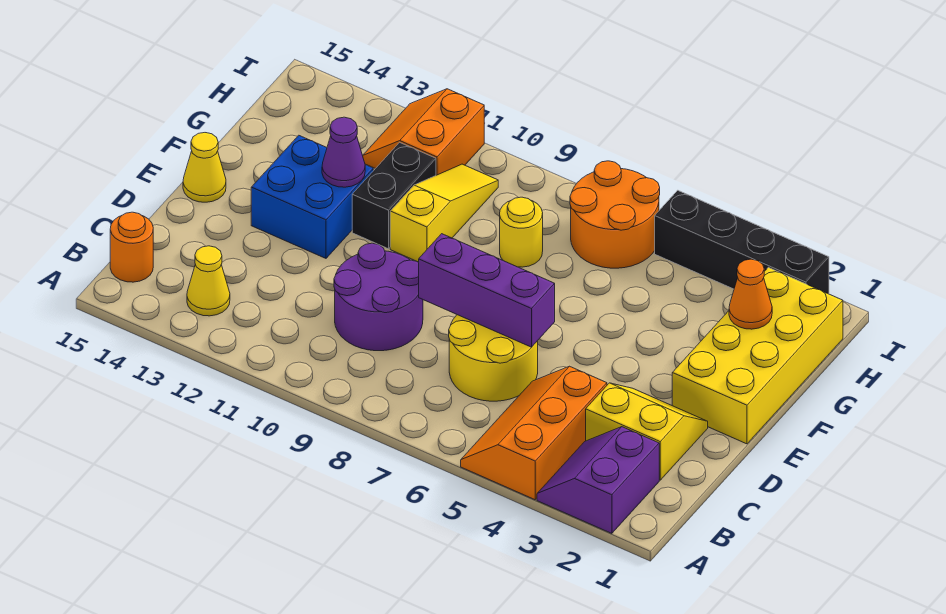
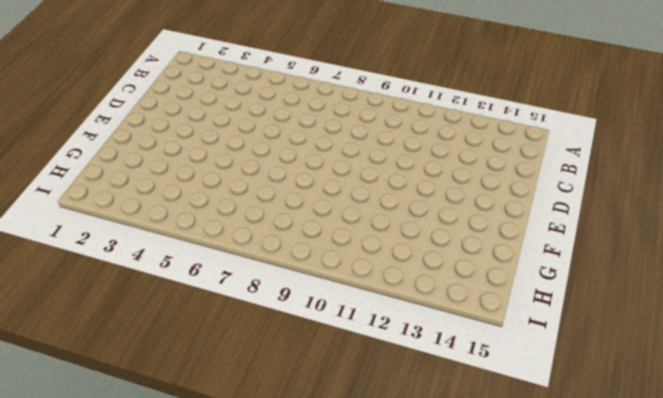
none -> purple 2x2 slope [537,427,659,533]
none -> orange 2x3 slope [461,366,607,500]
none -> yellow 1x1 cone [187,246,230,316]

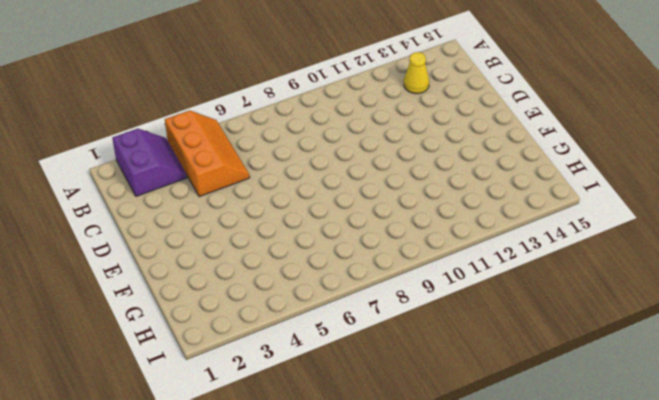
none -> orange 1x1 round brick [110,212,153,282]
none -> yellow 2x2 slope [586,383,708,480]
none -> yellow 2x2 round brick [449,315,538,401]

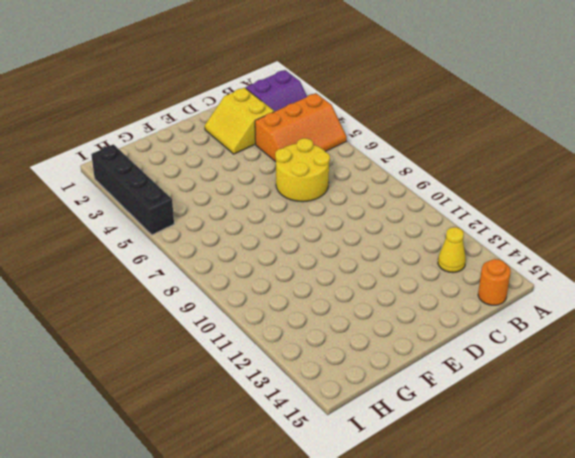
none -> purple 2x2 round brick [334,243,423,351]
none -> yellow 2x4 brick [672,267,843,444]
none -> blue 2x2 brick [251,135,373,258]

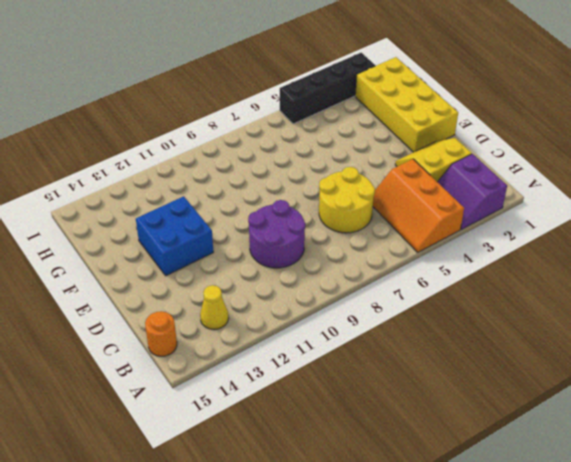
none -> yellow 1x1 cone [183,133,226,202]
none -> yellow 1x3 slope [390,164,498,262]
none -> black 1x2 brick [352,142,436,249]

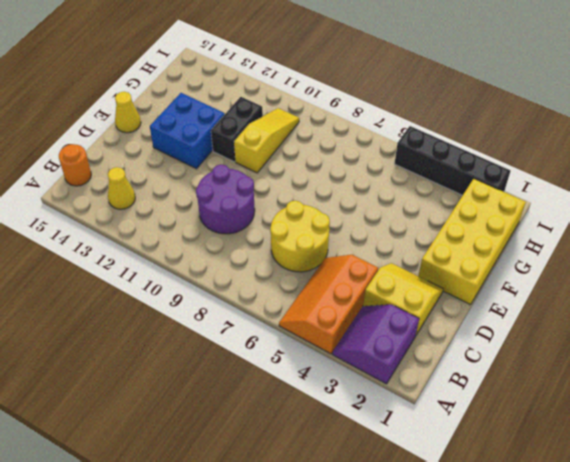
none -> yellow 1x1 round brick [500,197,543,267]
none -> orange 2x2 round brick [570,161,660,268]
none -> orange 2x2 slope [363,89,484,175]

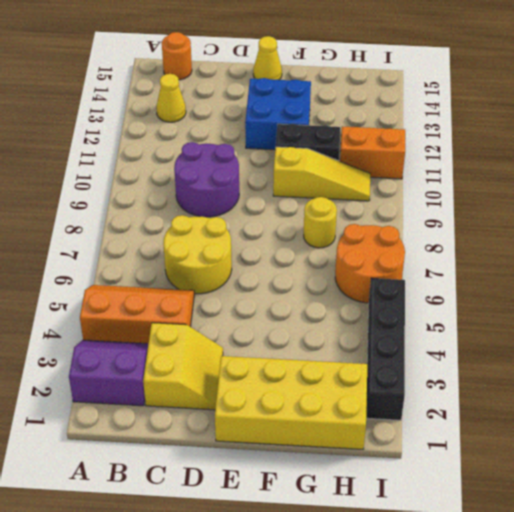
none -> purple 1x3 brick [419,234,555,347]
none -> purple 1x1 cone [322,117,365,187]
none -> orange 1x1 cone [729,259,772,329]

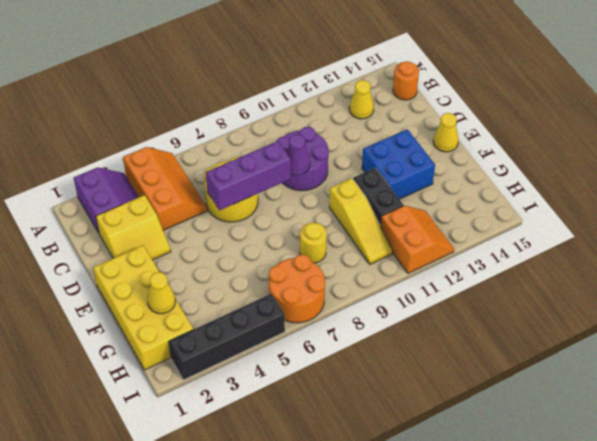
purple 1x1 cone [287,134,310,175] -> purple 1x1 cone moved to [322,117,365,187]
yellow 1x1 cone [148,272,175,314] -> orange 1x1 cone [729,259,772,329]

